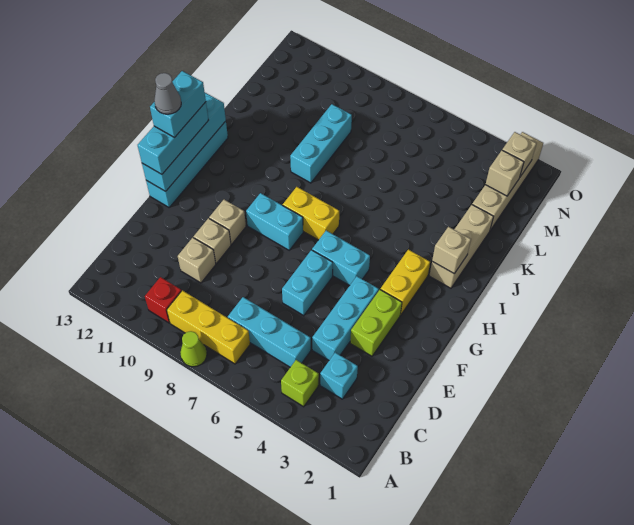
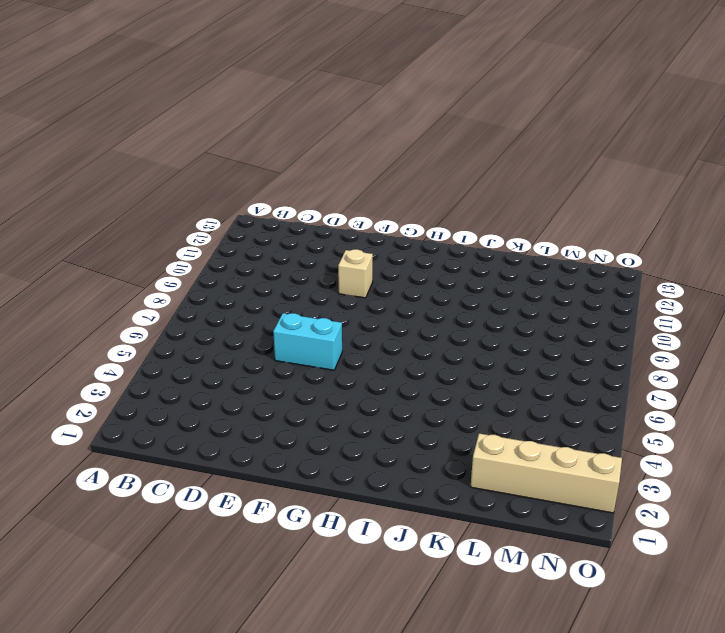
none -> lime 1x1 cone [180,331,207,367]
none -> lime 1x1 brick [281,360,319,407]
none -> yellow 1x3 brick [167,290,250,364]

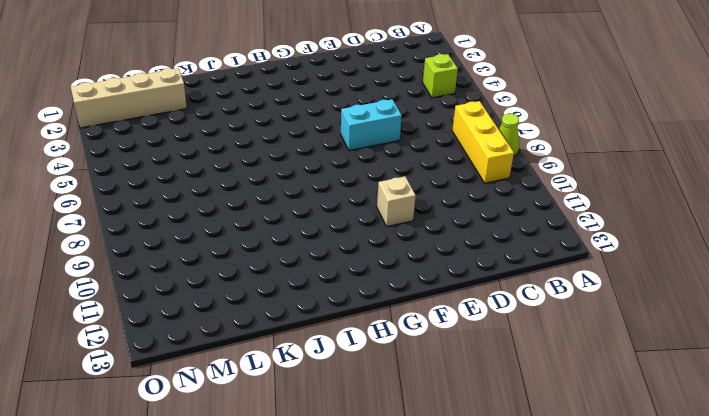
none -> red 1x1 brick [145,277,181,323]
none -> cyan 1x1 brick [320,352,358,399]
none -> cyan 1x3 brick [228,297,311,367]

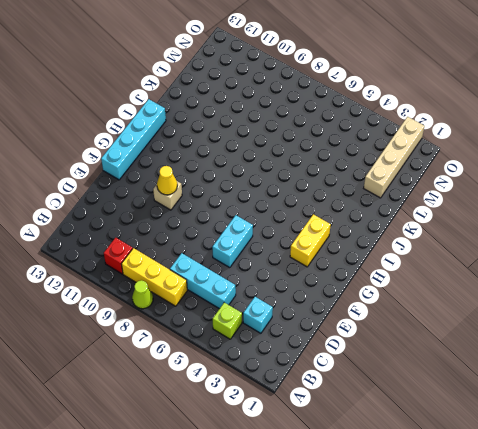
yellow 1x1 cone [157,166,177,195] -> none
none -> cyan 1x3 brick [312,276,379,360]
none -> tan 1x1 brick [178,238,216,283]
none -> lime 1x2 brick [350,290,402,356]

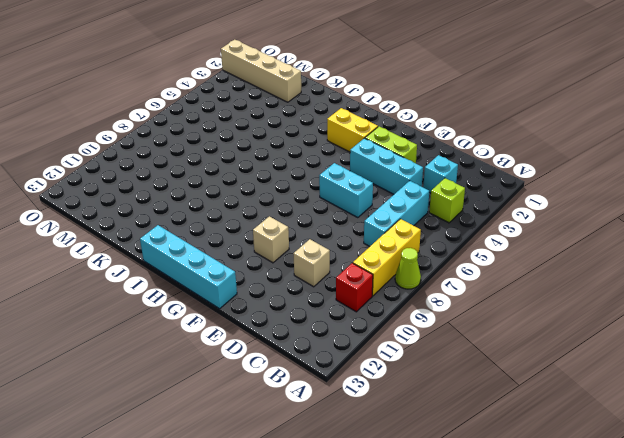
none -> tan 1x1 brick [194,218,231,263]
none -> cyan 1x2 brick [312,231,370,286]
none -> cyan 1x2 brick [246,193,303,250]

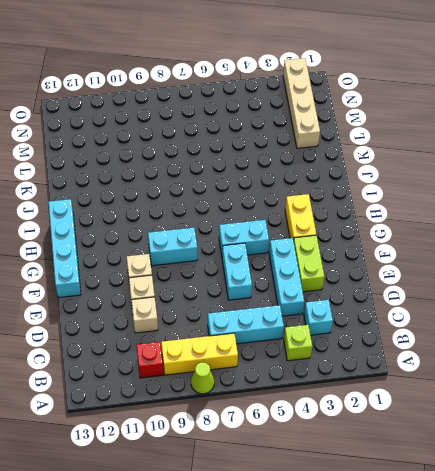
none -> yellow 1x2 brick [283,187,339,240]
none -> tan 1x3 brick [429,205,494,288]
none -> cyan 1x3 brick [290,104,352,183]

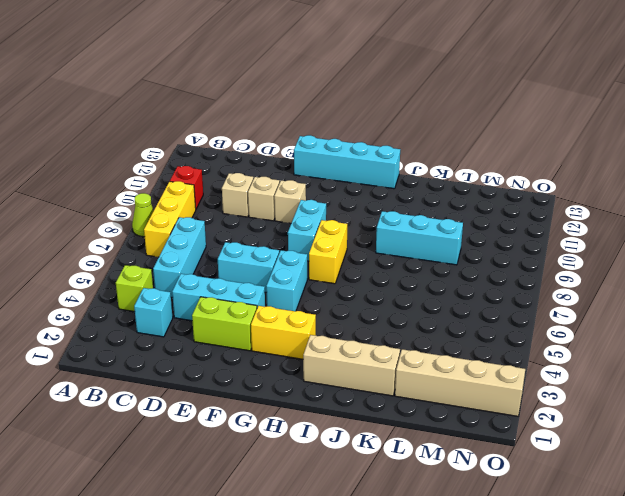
none -> cyan 1x4 brick [142,93,226,191]
none -> tan 1x1 brick [432,227,471,274]
none -> tan 1x1 brick [485,150,524,196]

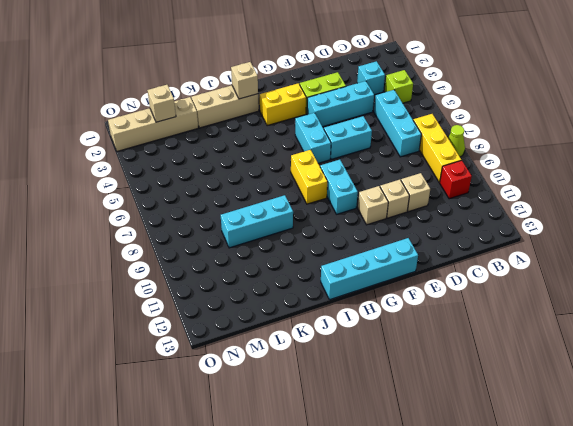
none -> cyan 1x4 brick [142,93,226,191]
none -> tan 1x1 brick [502,132,537,177]
none -> cyan 1x3 brick [138,102,208,174]

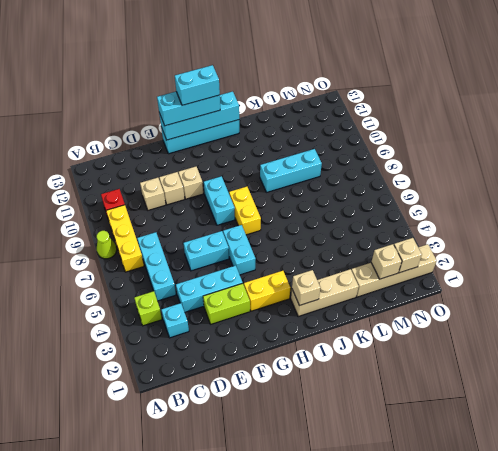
none -> grey 1x1 cone [154,73,181,114]

